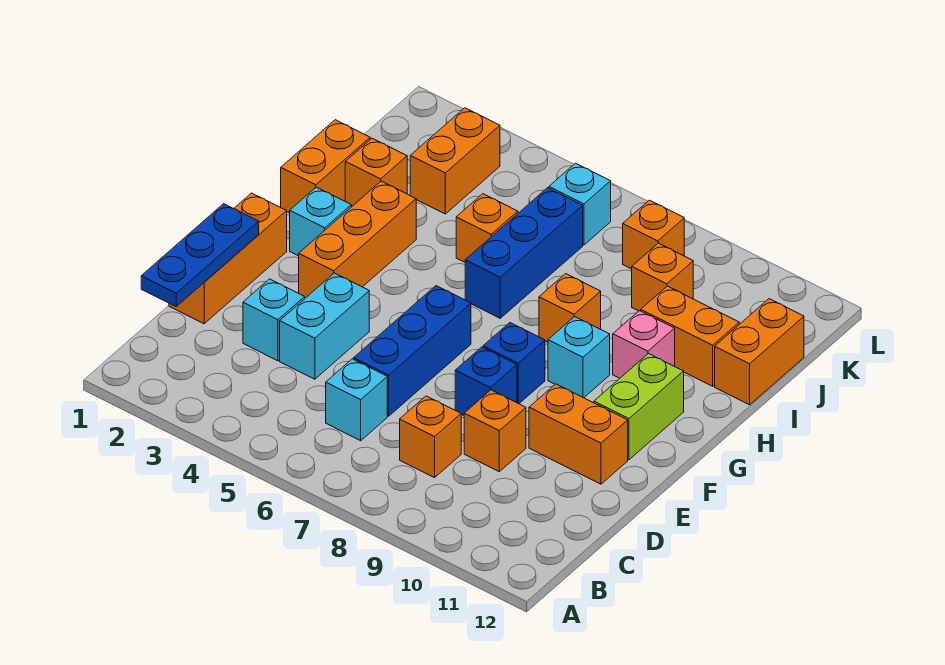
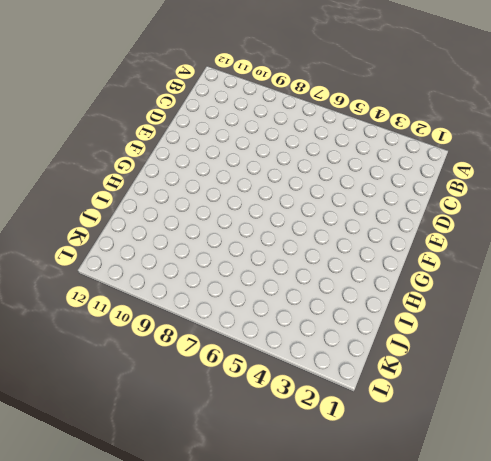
none -> cyan 1x1 brick [326,359,387,441]
none -> orange 1x1 brick [400,396,461,478]
none -> orange 1x3 brick [169,193,287,324]

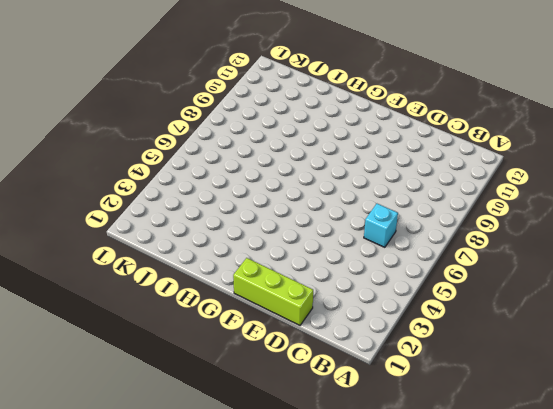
lime 1x3 brick [233,258,313,325] -> orange 1x3 brick [169,193,287,324]
none -> orange 1x1 brick [400,396,461,478]
none -> cyan 1x1 brick [243,279,305,361]
none -> cyan 1x2 brick [280,273,369,379]

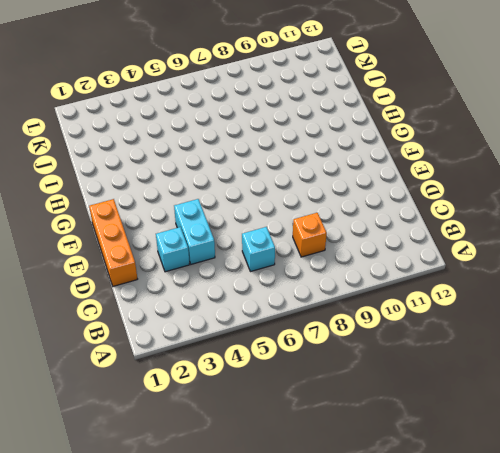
none -> blue 1x3 brick [354,286,471,416]
none -> orange 1x1 brick [464,390,526,472]
none -> blue 1x1 brick [455,347,517,415]

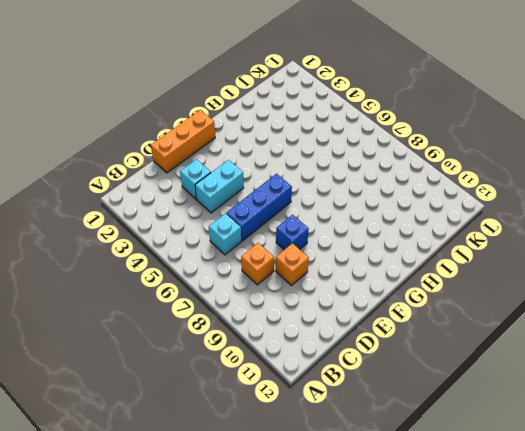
none -> orange 1x2 brick [529,384,628,484]
none -> orange 1x3 brick [299,181,416,298]
none -> blue 1x1 brick [483,323,545,404]

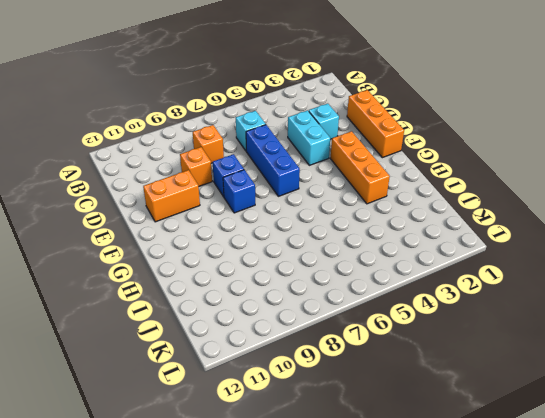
none -> lime 1x2 brick [594,354,684,460]
none -> cyan 1x1 brick [290,187,351,256]
none -> cyan 1x1 brick [548,317,610,398]

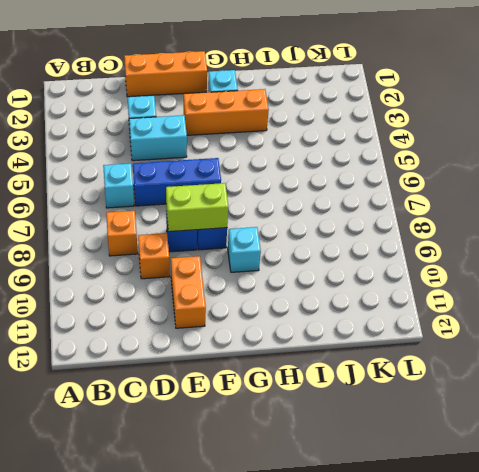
lime 1x2 brick [166,183,228,232] -> lime 1x2 brick moved to [594,354,684,460]
none -> orange 1x2 brick [281,120,370,213]
none -> blue 1x3 brick [465,188,583,318]
none -> orange 1x1 brick [539,274,601,342]

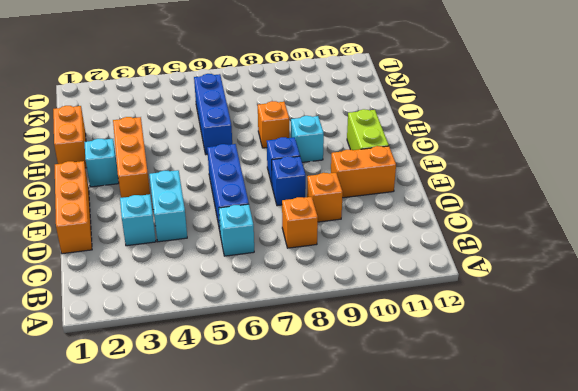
none -> pink 1x1 brick [613,311,675,378]
none -> orange 1x1 brick [345,138,407,206]
none -> orange 1x1 brick [456,194,518,262]

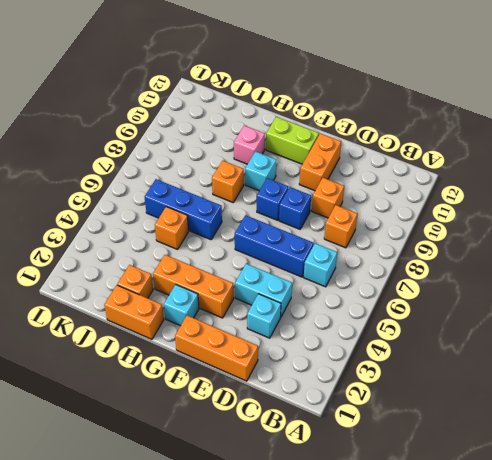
none -> orange 1x2 brick [641,286,739,386]
none -> orange 1x2 brick [715,299,804,405]
none -> orange 1x2 brick [410,108,500,214]

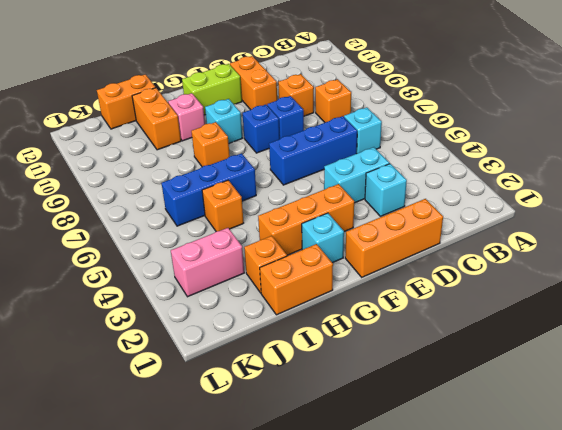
pink 1x2 brick [171,228,244,297] -> orange 1x2 brick [410,108,500,214]
none -> orange 1x1 brick [632,243,693,311]
none -> cyan 1x1 brick [549,163,611,245]
none -> orange 1x1 brick [623,200,684,269]

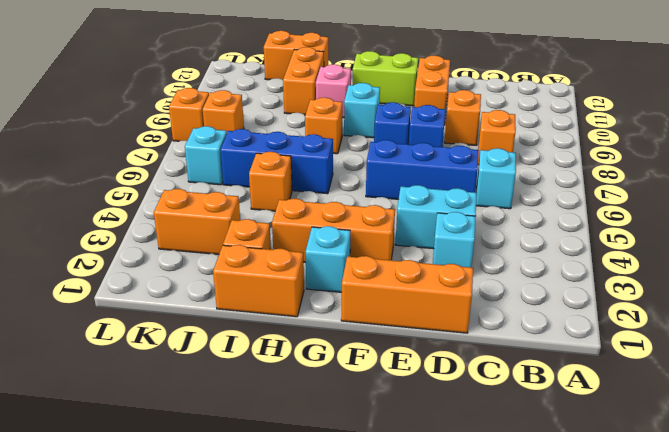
orange 1x1 brick [169,88,209,141] -> orange 1x1 brick moved to [632,243,693,311]
none -> blue 1x3 plate [141,204,259,306]

